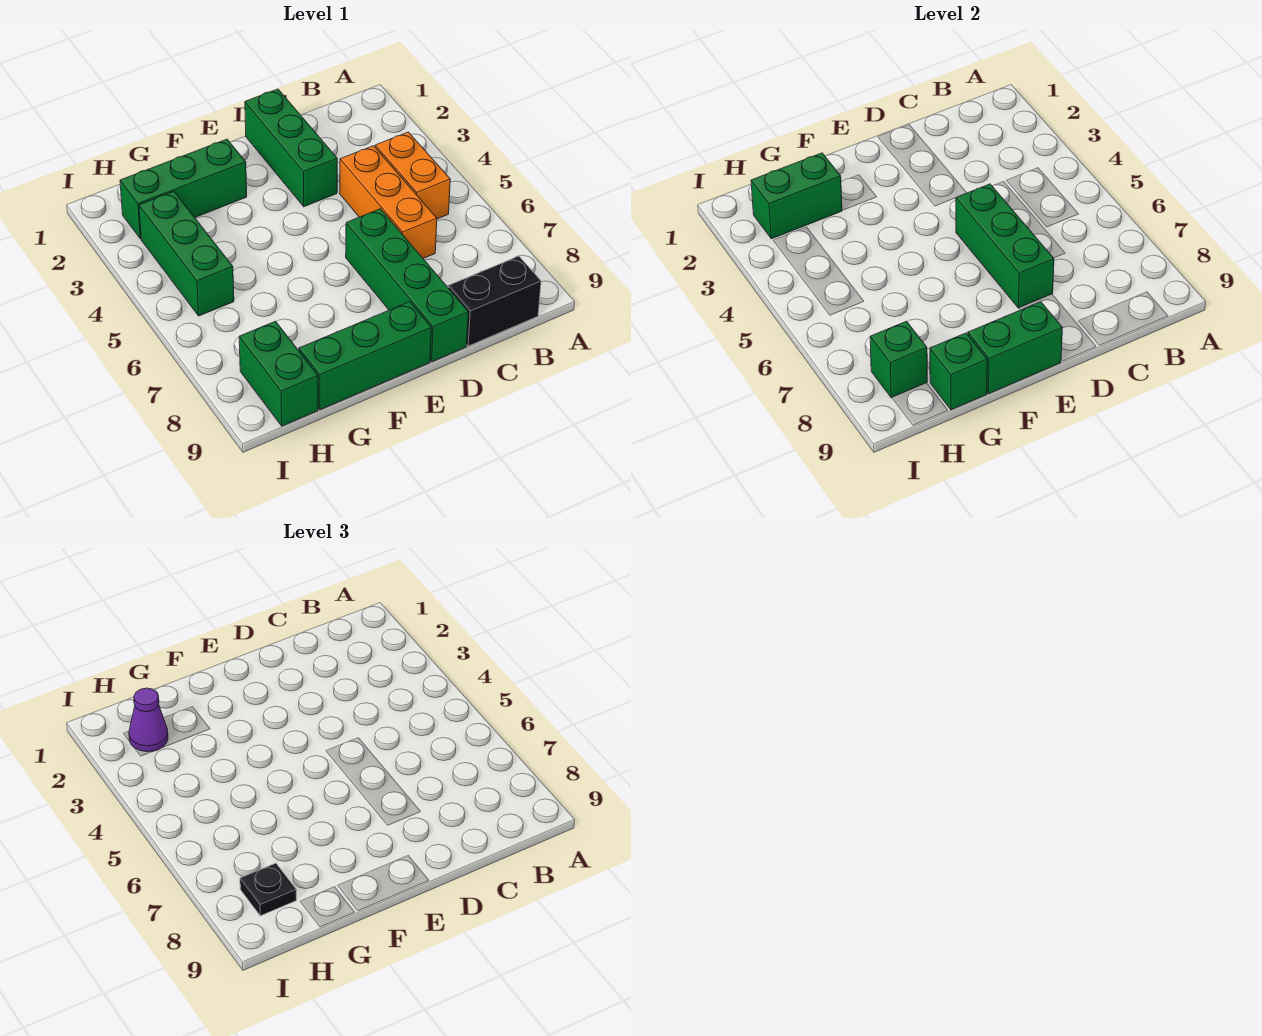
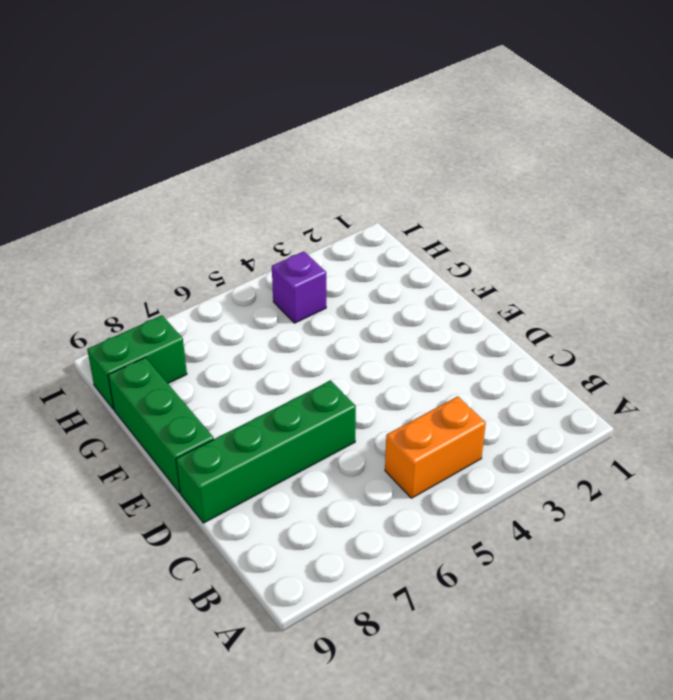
purple 1x1 brick [272,251,326,323] -> green 1x3 brick [139,191,234,316]
none -> black 1x2 brick [448,256,541,346]
none -> orange 1x3 brick [340,146,437,258]
none -> green 1x3 brick [245,89,337,207]

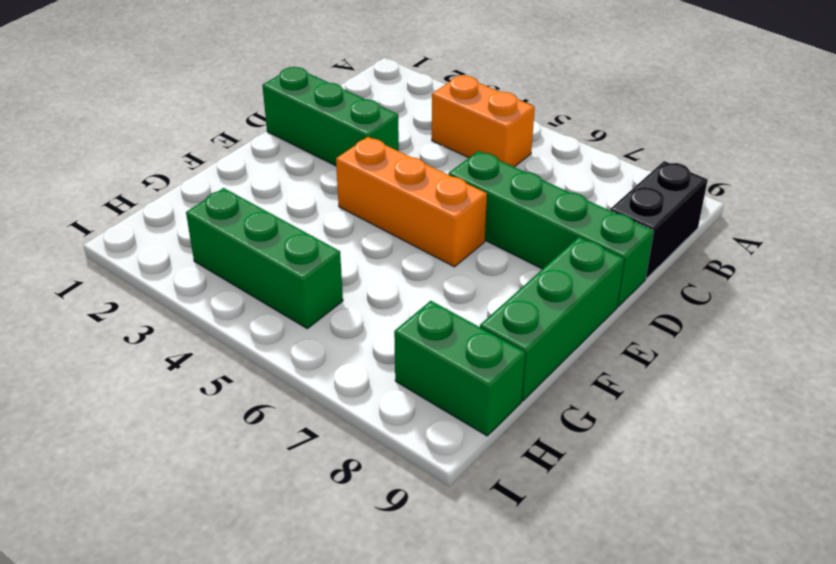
orange 1x3 brick [336,137,487,267] -> orange 1x3 brick moved to [340,146,437,258]
none -> green 1x3 brick [120,139,247,239]
none -> green 1x3 brick [956,184,1054,308]
none -> green 1x2 brick [968,302,1063,393]

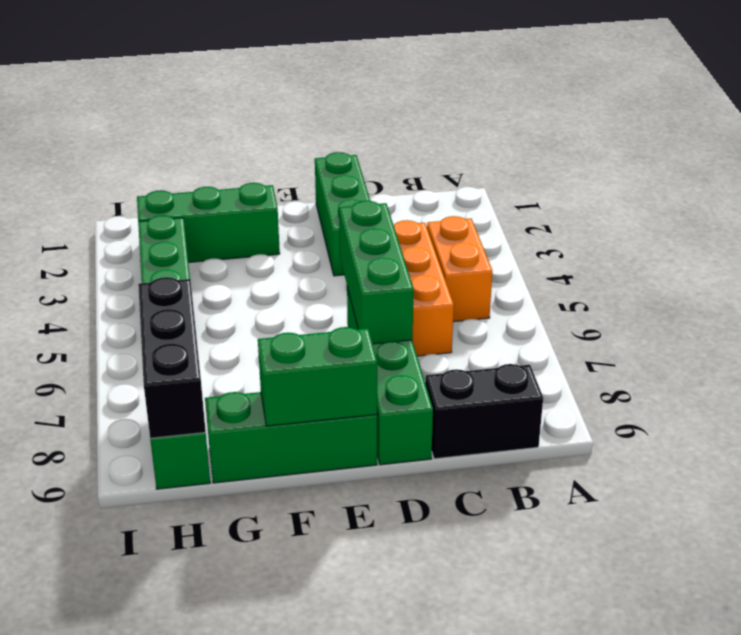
black 1x3 brick [138,277,206,438] -> green 1x1 brick [870,321,927,398]
none -> green 1x2 brick [751,153,842,239]
none -> green 1x1 brick [930,333,987,410]
none -> purple 1x1 cone [129,688,168,752]

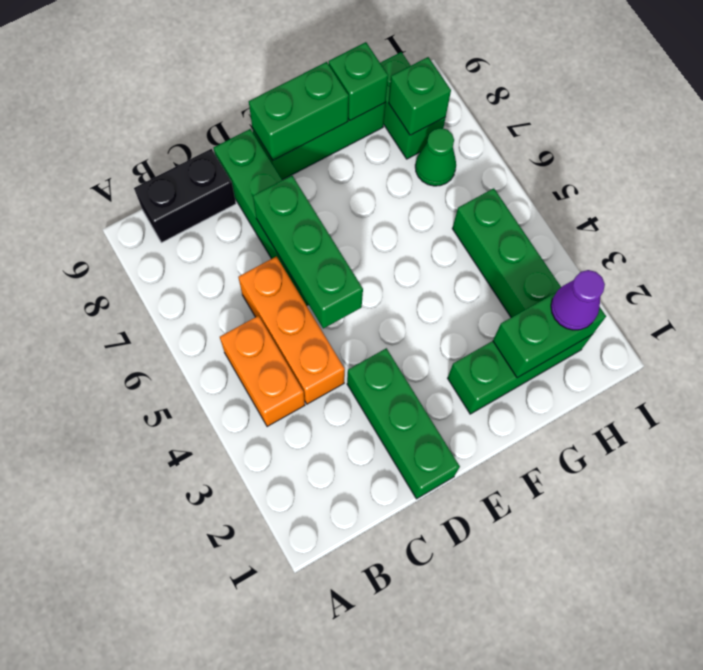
green 1x1 cone [415,128,456,186] -> none
none -> black 1x1 plate [240,863,296,916]

